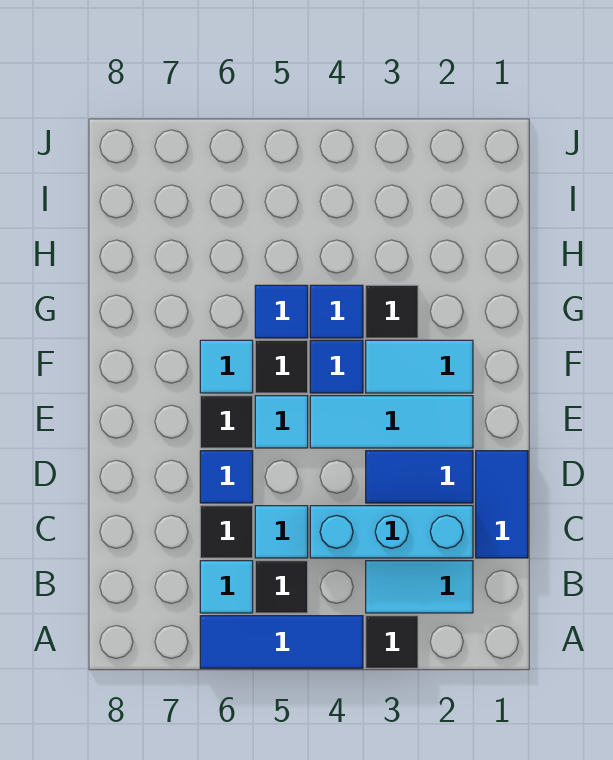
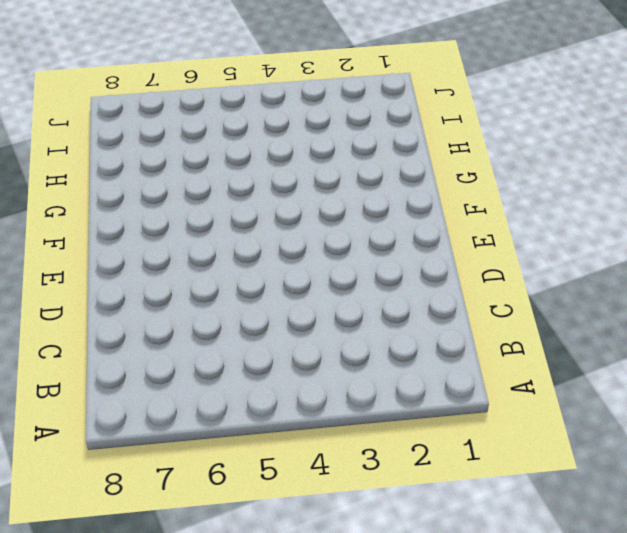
none -> black 1x1 tile [366,616,418,668]
none -> blue 1x3 tile [200,616,363,668]
none -> cyan 1x2 tile [366,561,473,613]

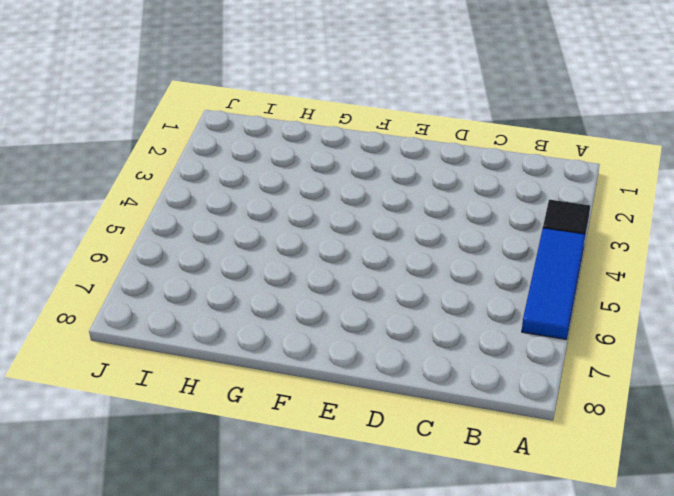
none -> cyan 1x2 tile [366,561,473,613]
none -> black 1x1 tile [255,561,308,613]
none -> cyan 1x1 tile [200,561,253,613]

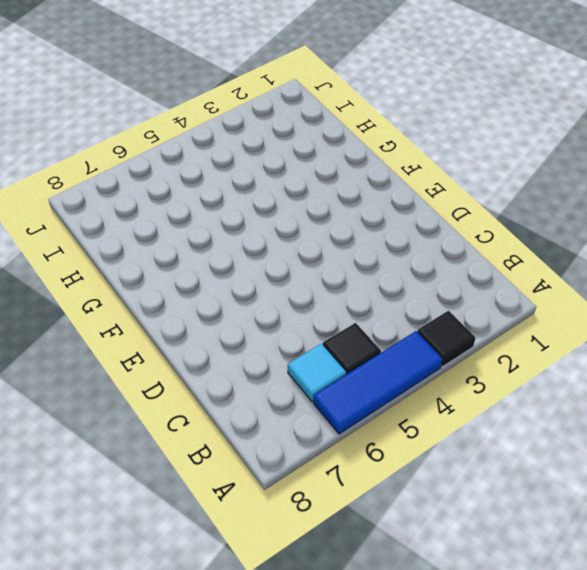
none -> cyan 1x2 tile [366,561,473,613]
none -> blue 1x2 tile [476,451,528,558]
none -> cyan 1x3 brick [310,506,473,558]

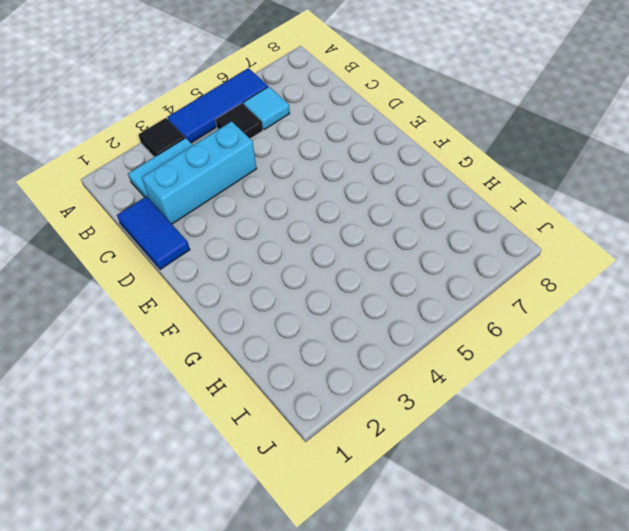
none -> cyan 1x1 tile [255,506,308,558]
none -> black 1x1 tile [200,506,253,558]
none -> blue 1x2 tile [366,451,473,503]

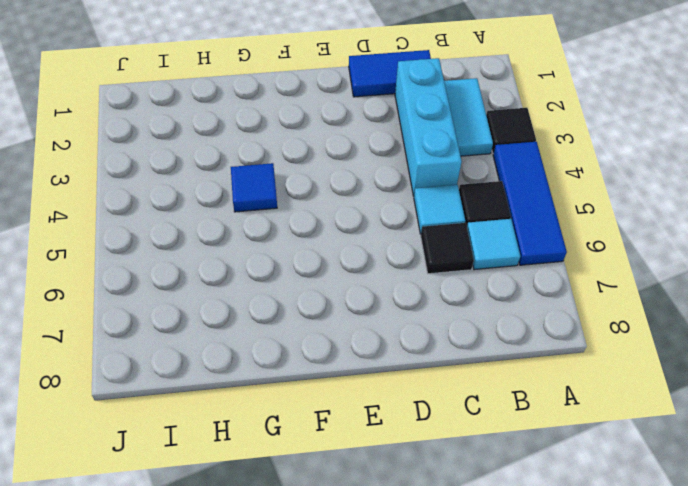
none -> blue 1x2 tile [366,451,473,503]
none -> blue 1x1 tile [200,451,253,503]
none -> cyan 1x3 tile [310,396,473,448]

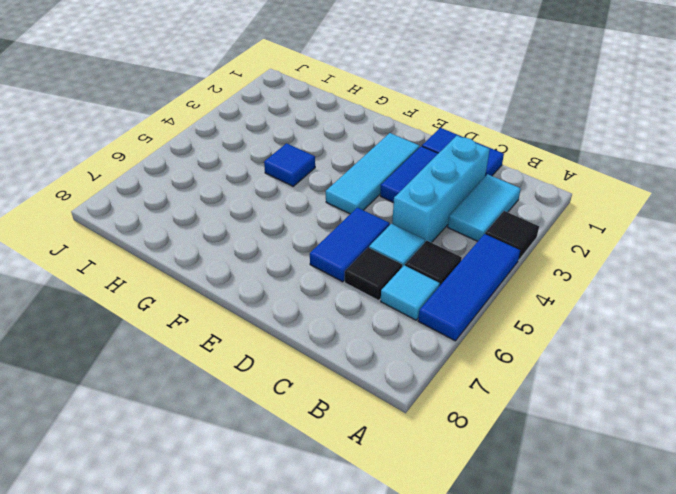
blue 1x2 tile [310,208,390,282] -> blue 1x1 tile [200,451,253,503]
none -> cyan 1x1 tile [255,396,308,448]
none -> black 1x1 tile [200,396,253,448]
none -> cyan 1x2 tile [366,340,473,393]

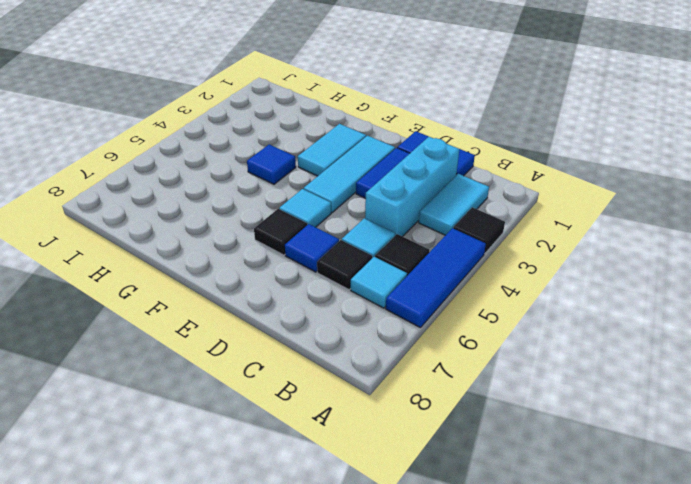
none -> blue 1x1 tile [310,340,363,393]
none -> black 1x1 tile [255,340,308,393]
none -> cyan 1x1 tile [200,340,253,393]

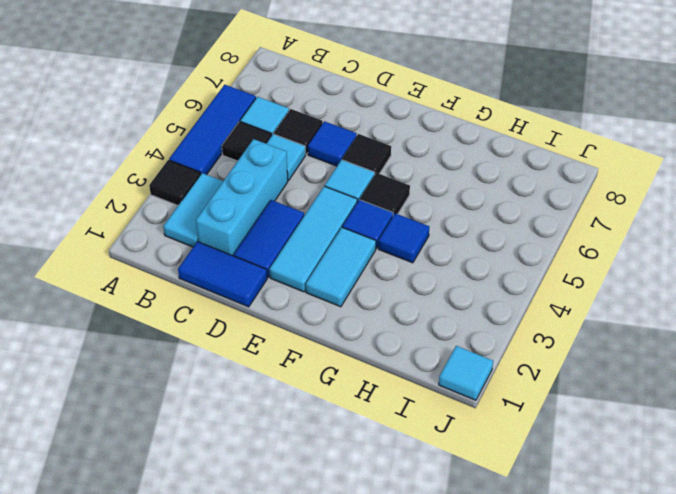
cyan 1x1 tile [439,346,493,400] -> cyan 1x1 tile moved to [200,340,253,393]
none -> black 1x1 tile [366,285,418,338]
none -> blue 1x1 tile [255,285,308,338]

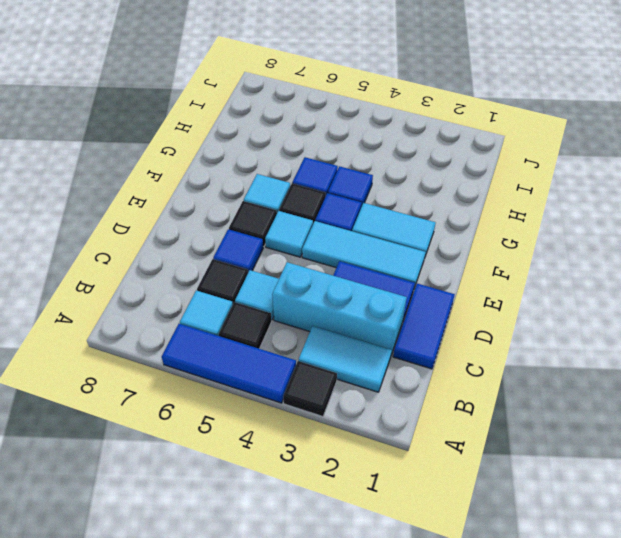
none -> black 1x1 tile [366,285,418,338]

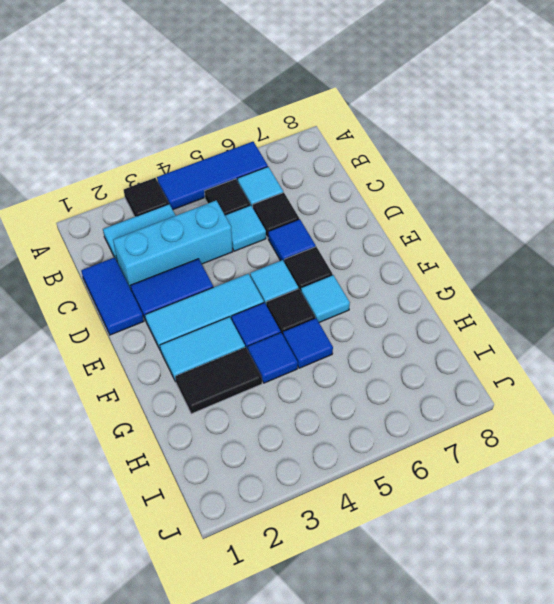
black 1x2 tile [175,347,262,414] -> black 1x1 tile [366,285,418,338]

